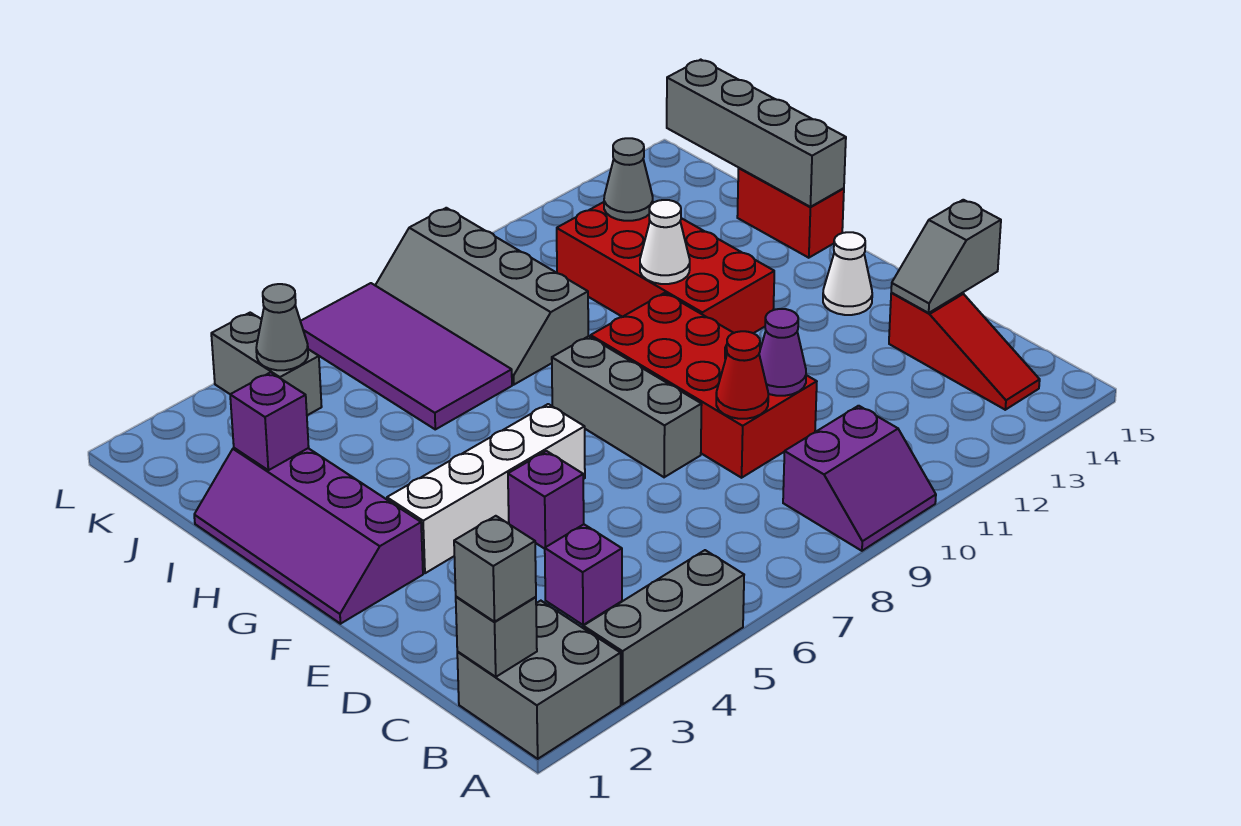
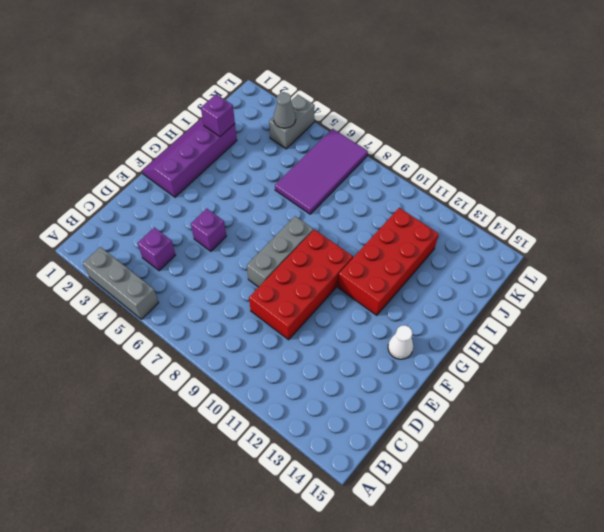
none -> grey 2x2 brick [457,601,621,759]
none -> purple 2x2 slope [783,406,936,551]
none -> red 1x3 slope [889,293,1040,410]

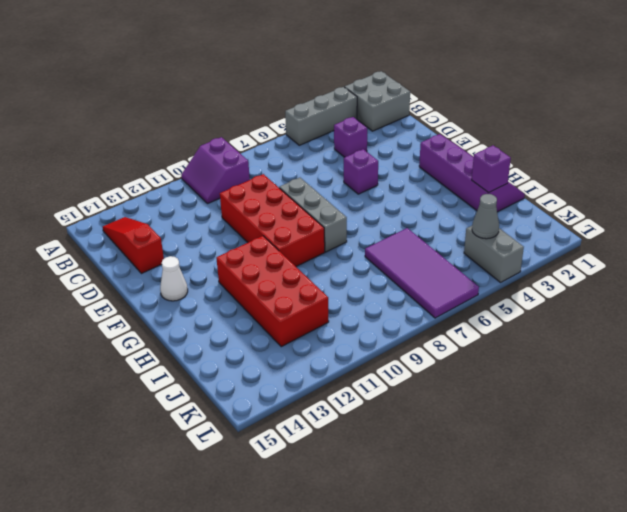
purple 2x2 slope [181,137,250,203] -> purple 2x2 slope turned to [783,406,936,551]
none -> white 1x4 brick [387,404,585,573]
none -> red 1x2 brick [737,168,844,258]
none -> grey 2x4 slope [375,208,588,385]

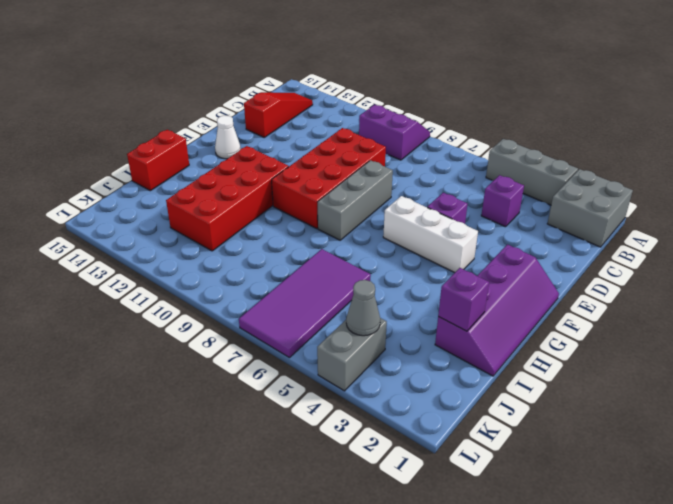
white 1x3 brick [383,196,478,273] -> white 1x4 brick [387,404,585,573]
none -> grey 2x4 slope [375,208,588,385]
none -> grey 1x1 brick [456,597,537,677]
none -> red 1x1 cone [716,331,768,419]

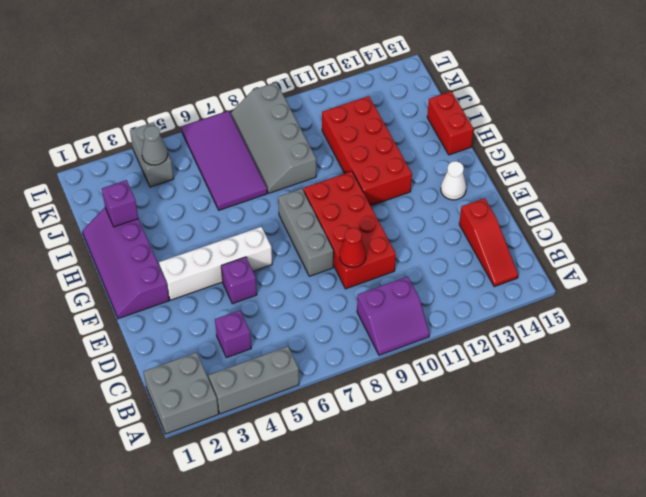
none -> grey 1x1 brick [456,597,537,677]
none -> purple 1x1 cone [759,309,806,396]
none -> grey 1x2 slope [891,200,1001,313]

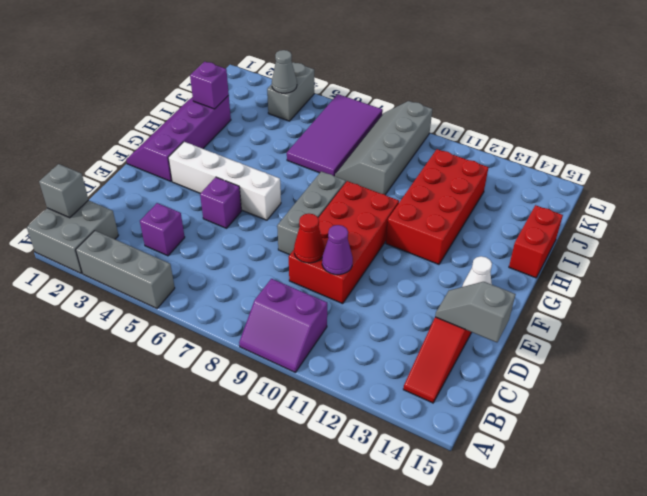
none -> white 1x1 cone [640,200,690,284]
none -> grey 1x4 brick [667,60,846,207]
none -> grey 1x1 cone [604,138,653,221]

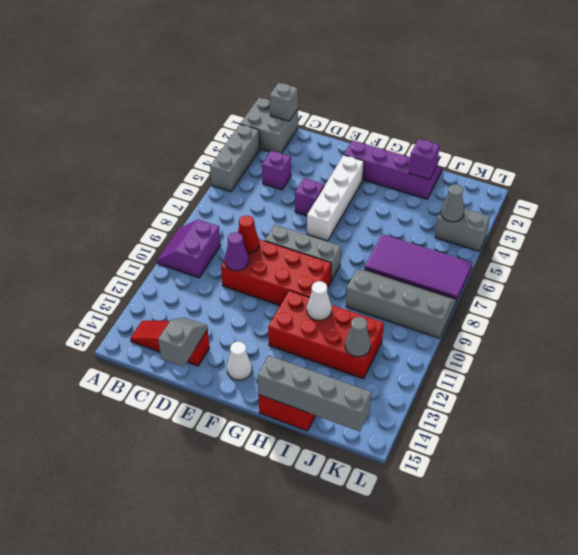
none -> grey 1x1 brick [454,516,536,622]

